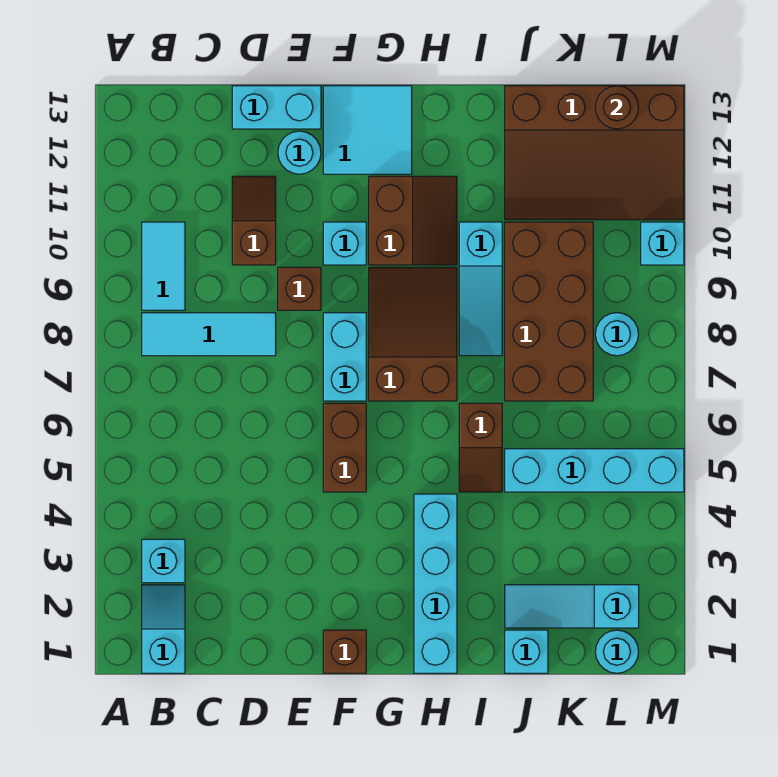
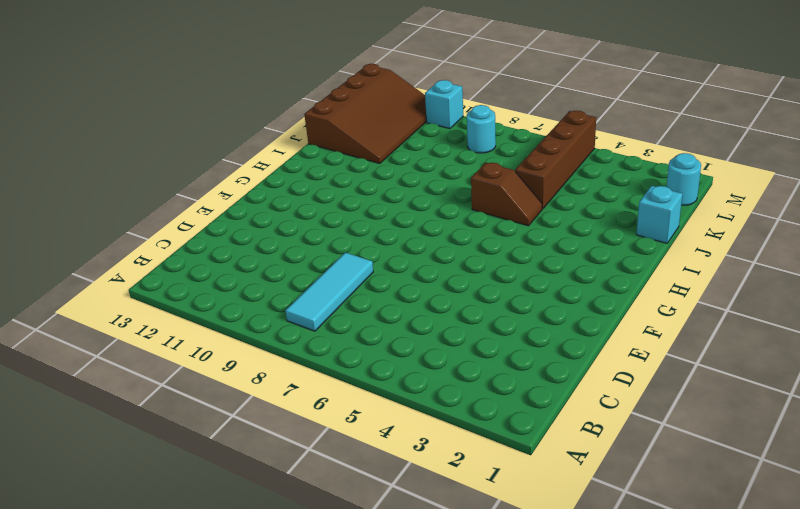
brown 1x4 brick [515,111,596,209] -> cyan 1x4 brick [505,449,684,492]
none -> cyan 1x2 slope [142,585,185,673]
none -> cyan 1x1 brick [142,539,185,583]
none -> cyan 1x2 tile [142,222,185,310]

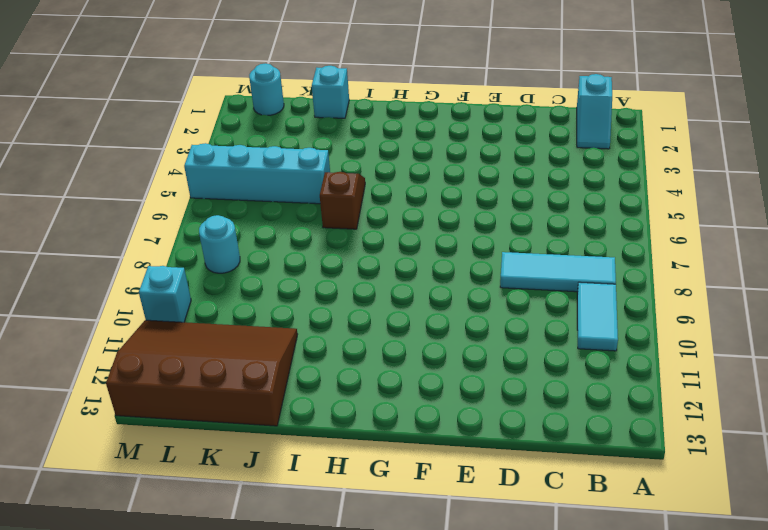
none -> cyan 1x1 brick [142,539,185,583]
none -> brown 1x2 slope [232,176,276,265]
none -> cyan 1x2 brick [232,86,321,129]

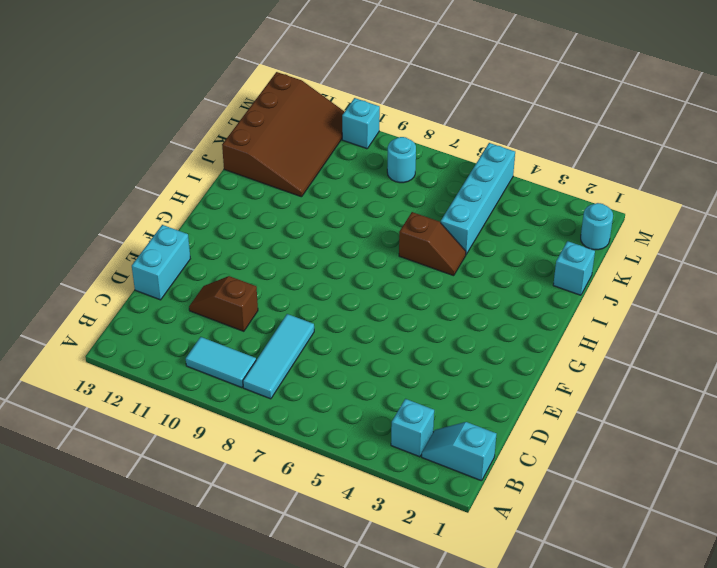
none -> brown 1x1 brick [278,267,321,310]
none -> cyan 1x1 round brick [278,131,321,174]
none -> brown 1x1 brick [323,630,366,673]

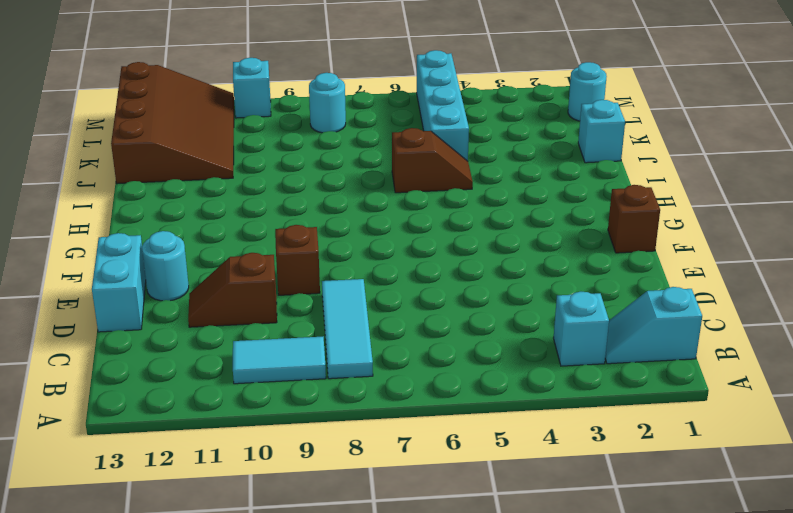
none -> brown 1x2 brick [323,403,366,492]
none -> cyan 1x2 brick [323,313,366,401]
none -> cyan 1x1 brick [323,222,366,265]

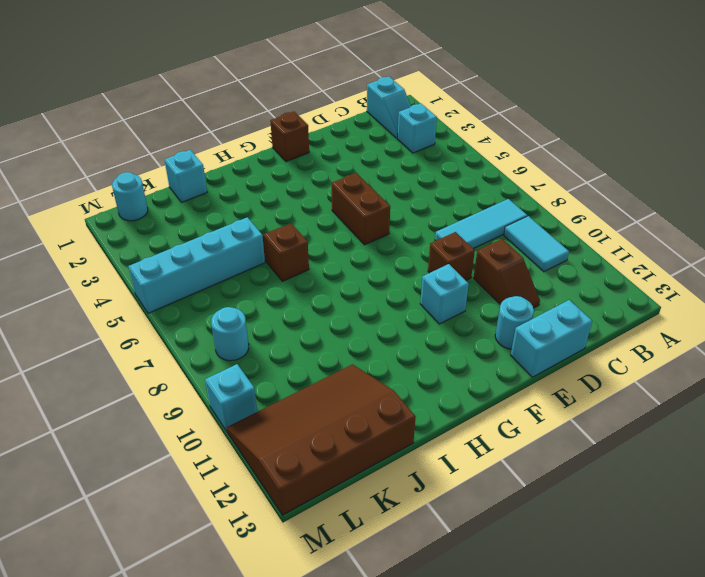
none -> cyan 1x2 brick [323,313,366,401]
none -> cyan 2x2 tile [323,86,412,174]
none -> brown 2x3 slope [369,267,457,401]

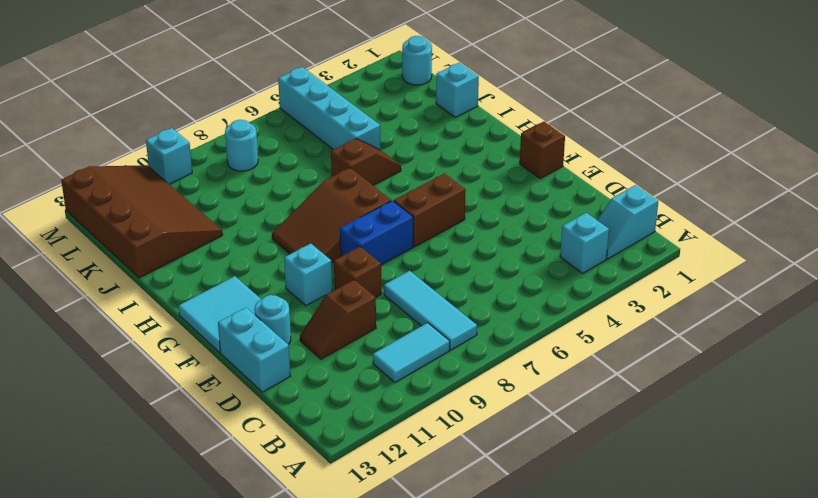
blue 1x2 brick [340,201,413,265] -> cyan 1x2 brick [323,313,366,401]
none -> brown 2x2 slope [369,176,457,265]
none -> cyan 1x4 brick [414,494,457,673]
none -> cyan 1x3 slope [459,222,502,356]

